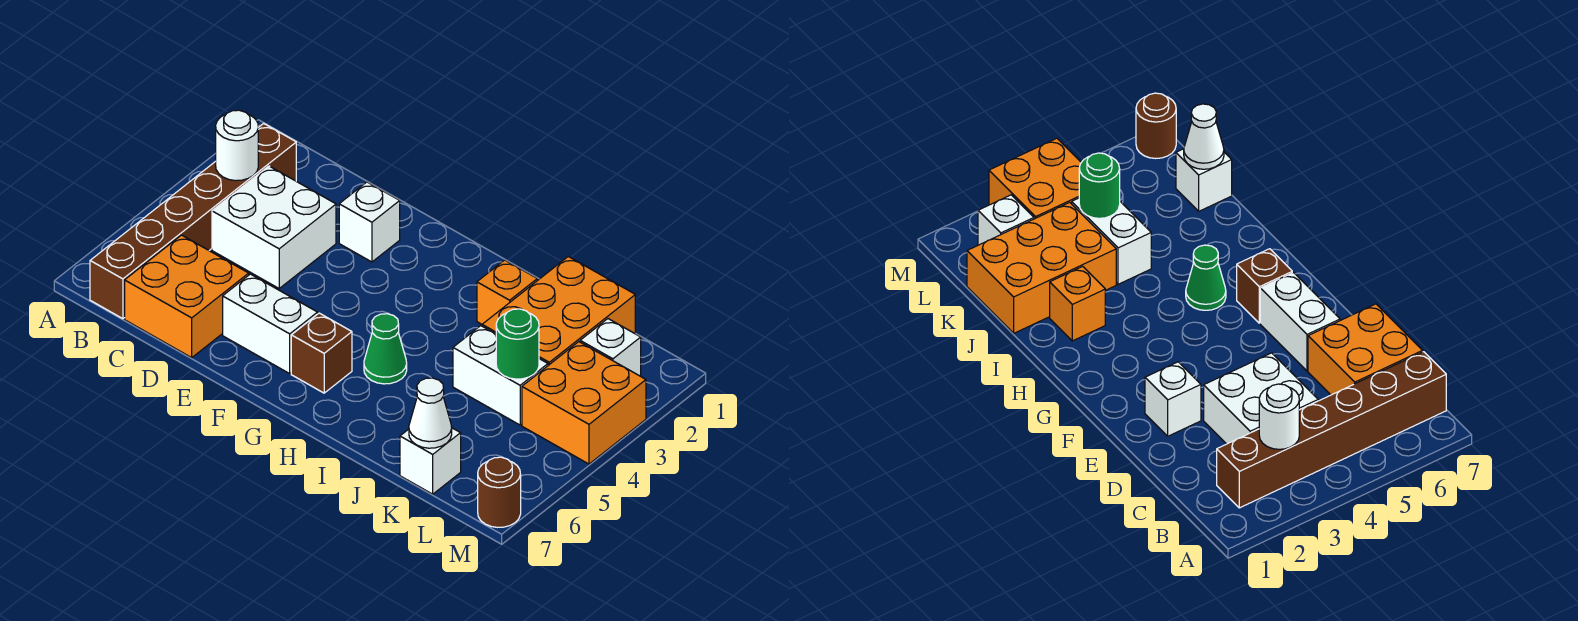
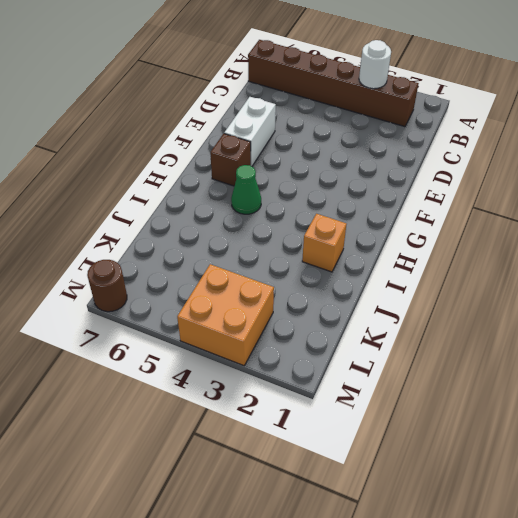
none -> white 2x2 brick [212,166,336,288]
none -> orange 2x2 brick [125,235,249,358]
none -> white 1x1 brick [339,182,400,262]

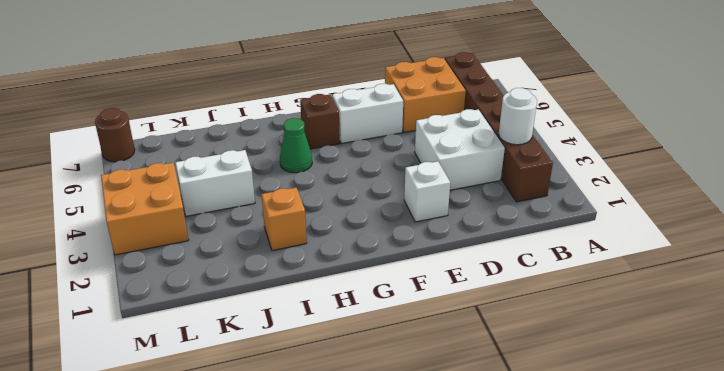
none -> orange 2x3 brick [482,257,635,365]
none -> white 1x1 brick [400,428,461,494]
none -> white 1x1 brick [580,319,641,376]

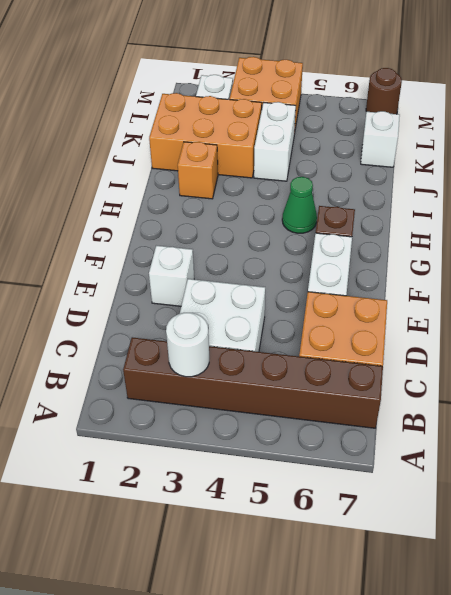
none -> green 1x1 round brick [496,309,539,379]
none -> white 1x1 cone [409,378,452,448]

